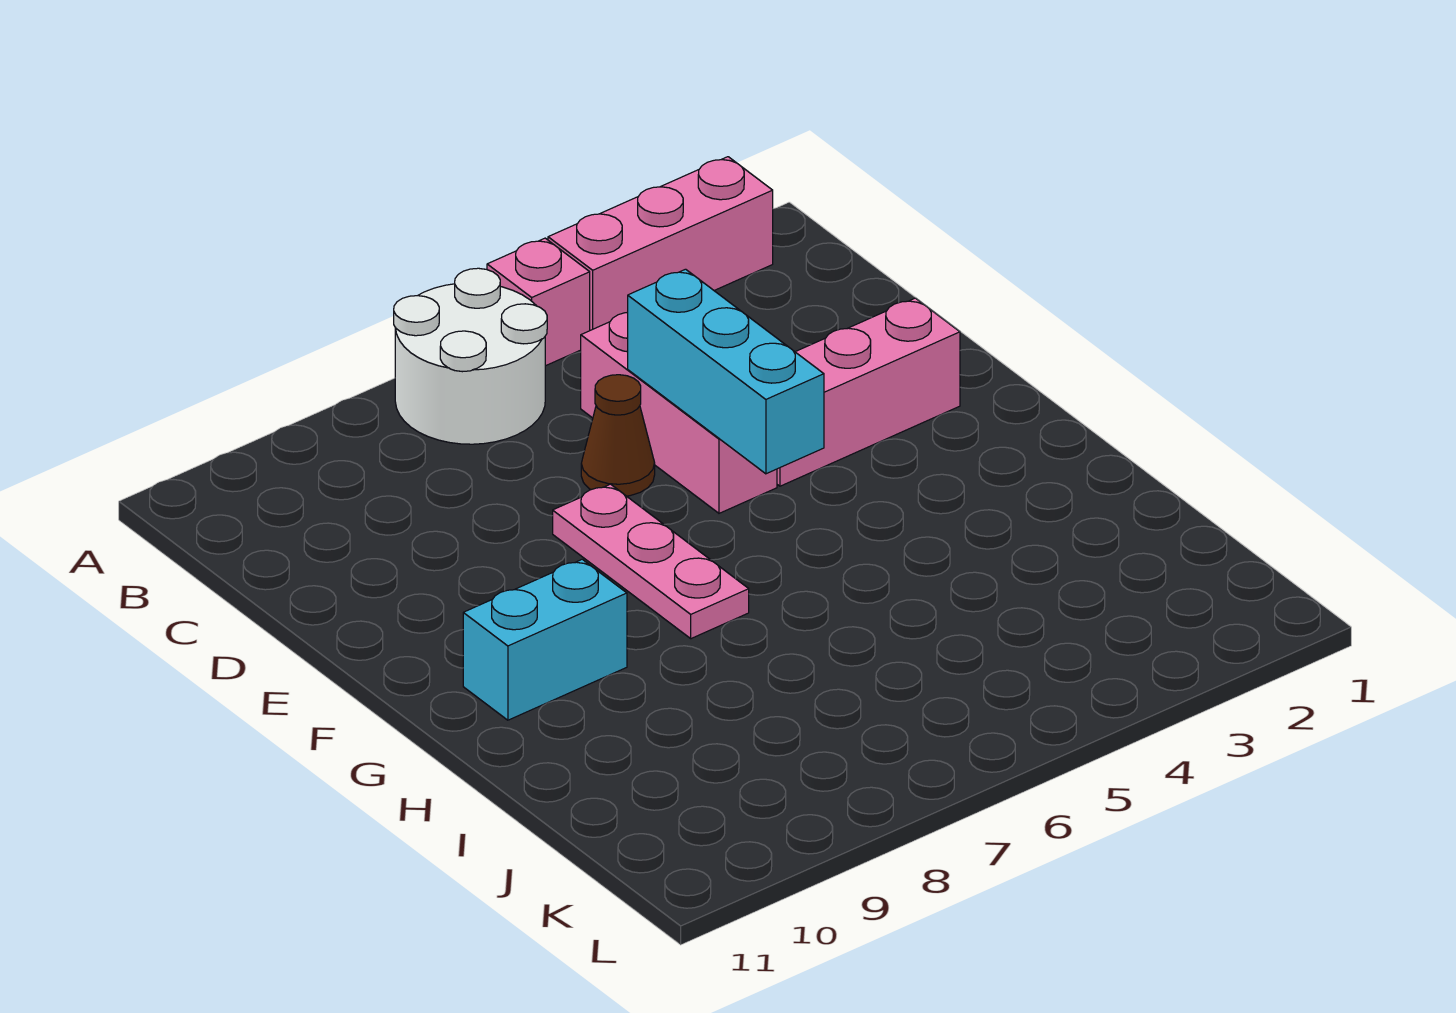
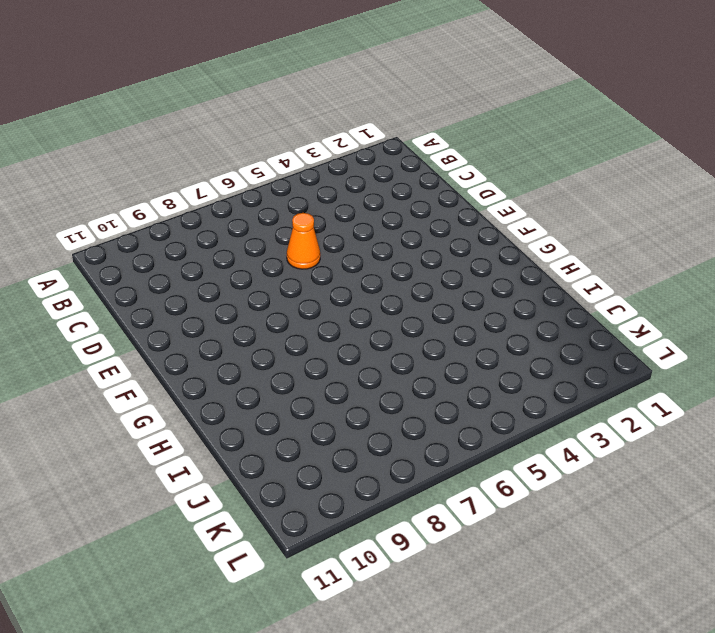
orange 1x1 cone [287,213,320,269] -> brown 1x1 cone [581,375,655,496]
none -> pink 1x3 brick [548,157,773,330]
none -> pink 1x1 brick [487,238,590,366]

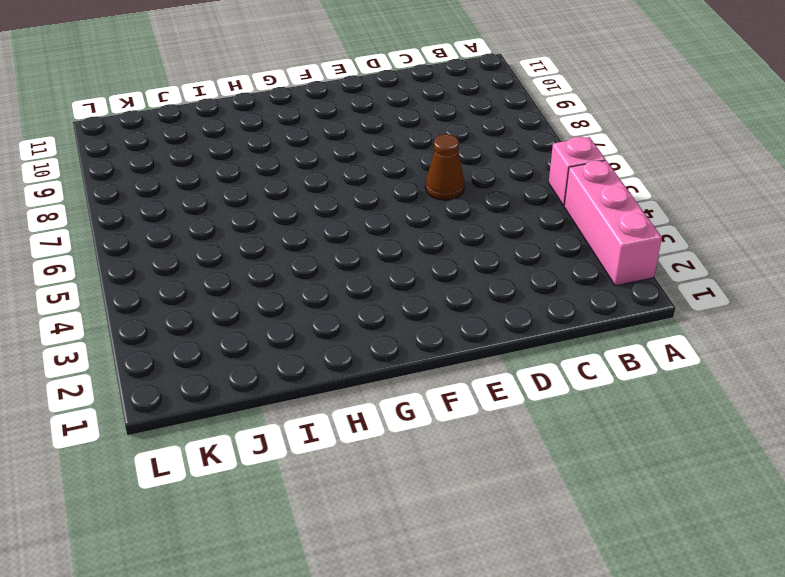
none -> white 2x2 round brick [394,268,547,444]
none -> pink 1x3 brick [581,312,777,513]

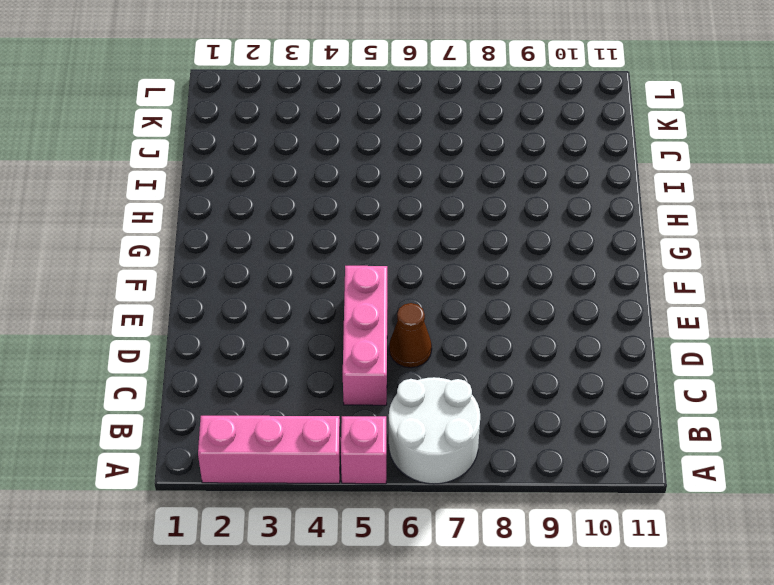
none -> pink 1x3 brick [777,298,960,486]
none -> pink 1x3 plate [553,484,749,639]

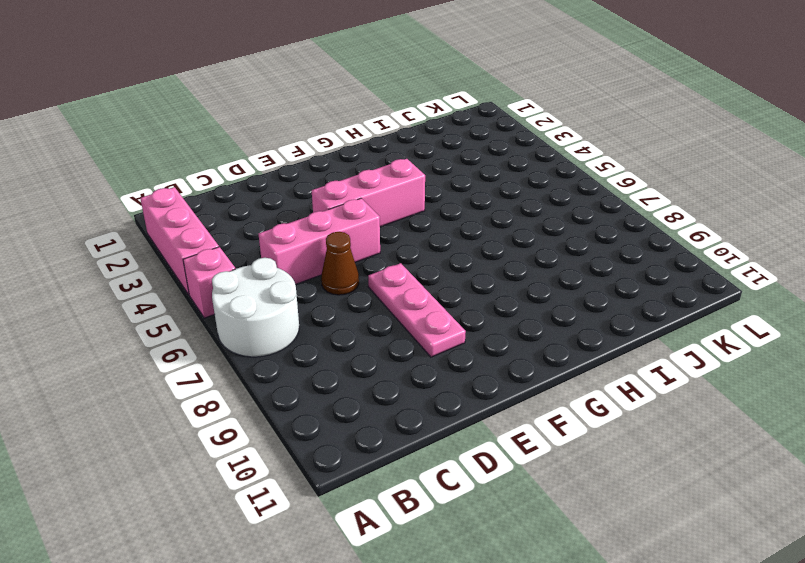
pink 1x3 brick [312,159,425,227] -> pink 1x3 brick turned to [777,298,960,486]
pink 1x3 plate [368,263,466,357] -> pink 1x3 plate turned to [553,484,749,639]
none -> cyan 1x2 brick [463,559,627,720]
none -> cyan 1x3 brick [628,269,824,474]

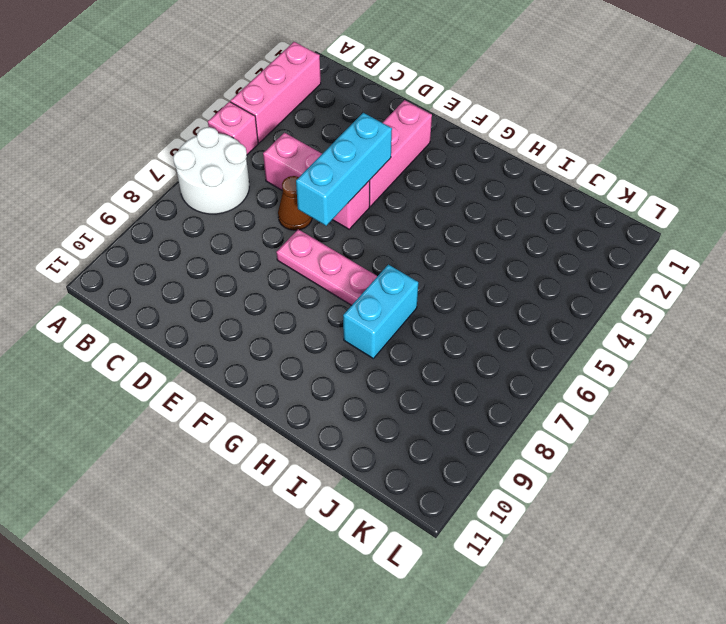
cyan 1x3 brick [296,113,392,226] -> cyan 1x3 brick turned to [628,269,824,474]
cyan 1x2 brick [343,265,418,358] -> cyan 1x2 brick moved to [463,559,627,720]

